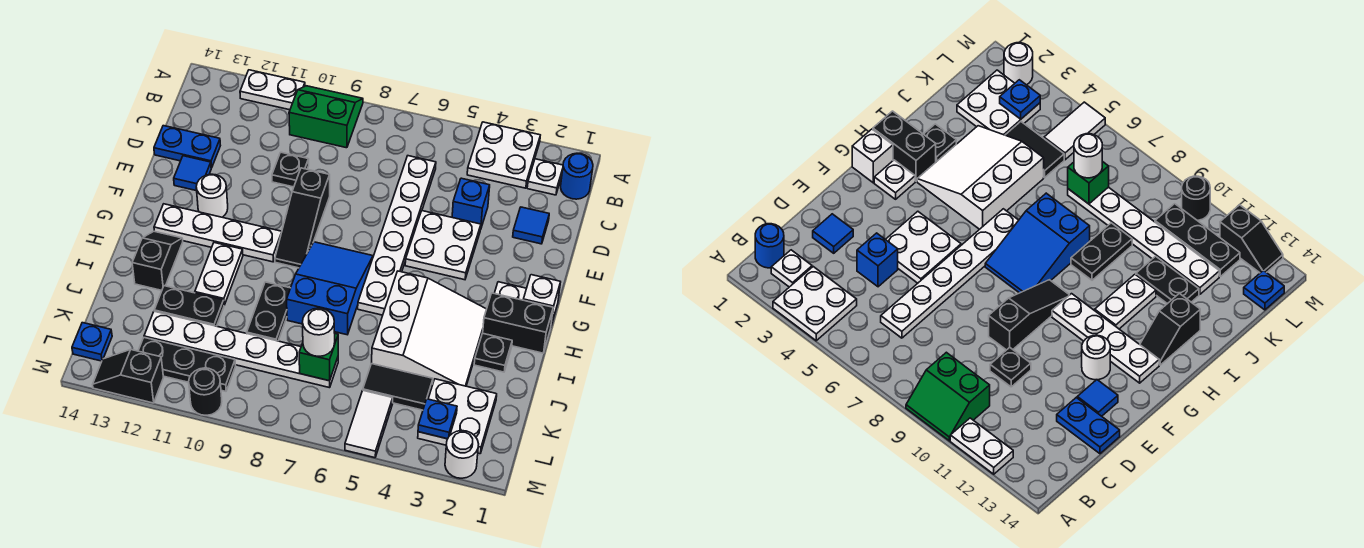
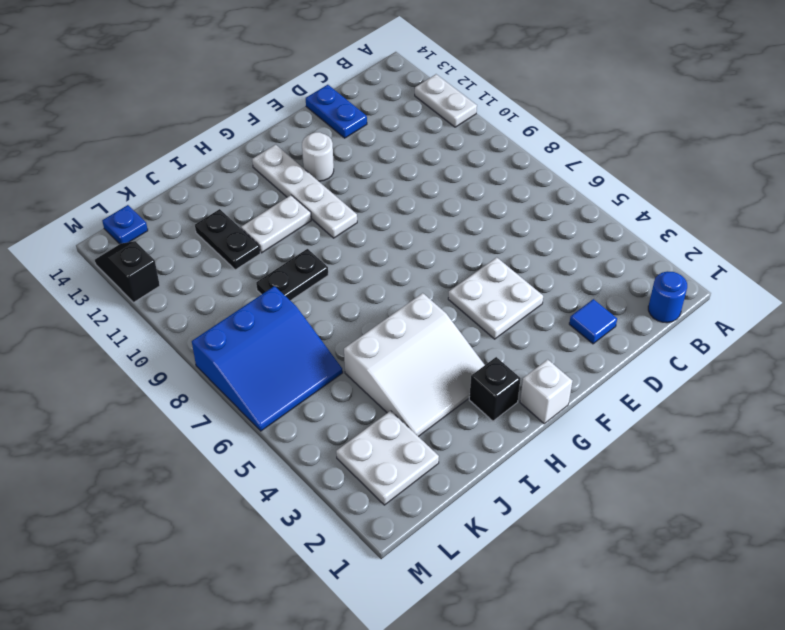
black 1x1 brick [469,357,520,421] -> black 1x2 brick [483,293,553,353]
blue 3x3 slope [192,286,343,431] -> white 1x6 plate [144,311,338,388]
none -> white 2x2 plate [467,122,540,188]
none -> green 2x2 slope [289,86,363,148]
none -> white 1x1 plate [527,159,563,195]
none -> white 1x6 plate [358,156,436,315]

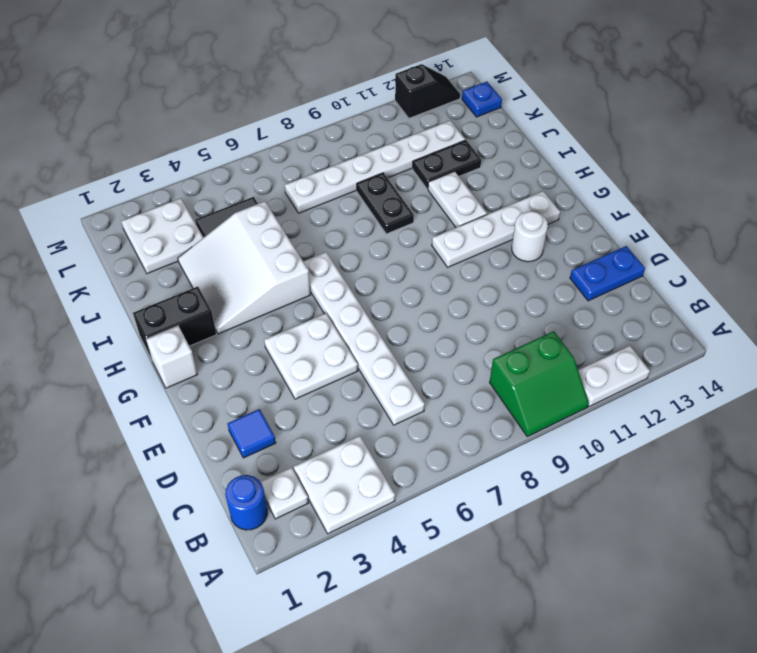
none -> blue 1x1 brick [452,178,490,228]
none -> black 1x1 plate [272,152,309,187]
none -> black 1x3 slope [275,168,330,268]
none -> blue 1x1 tile [174,156,211,191]

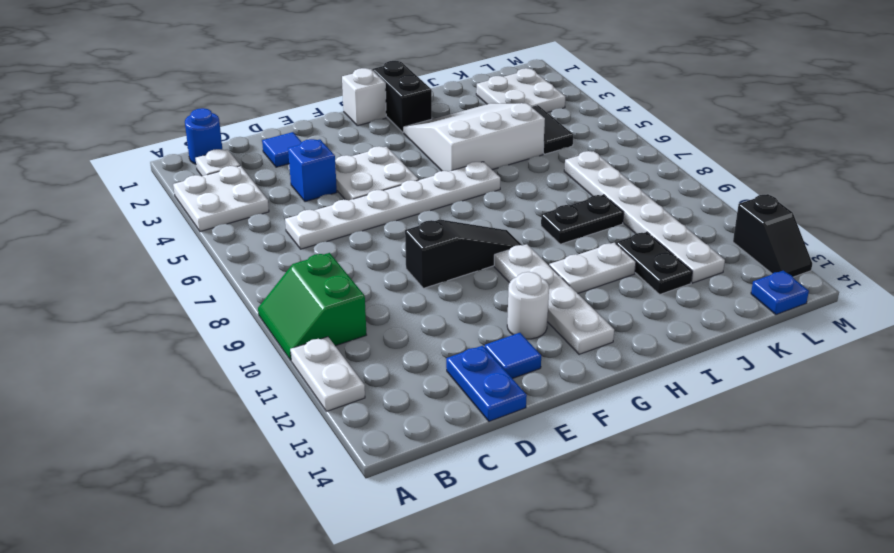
none -> black 1x1 plate [272,152,309,187]
none -> white 1x1 plate [494,282,526,300]
none -> blue 2x3 slope [287,242,373,335]
none -> black 1x2 slope [132,231,183,290]

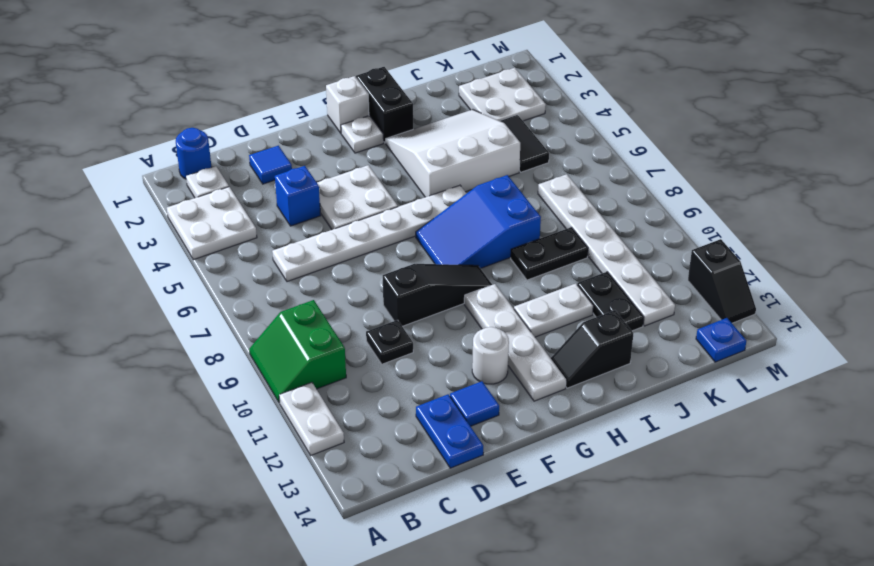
none -> black 1x1 plate [474,333,512,372]
none -> white 1x2 tile [345,391,393,458]
none -> black 1x3 plate [138,338,236,391]
none -> white 1x1 round brick [445,431,479,478]

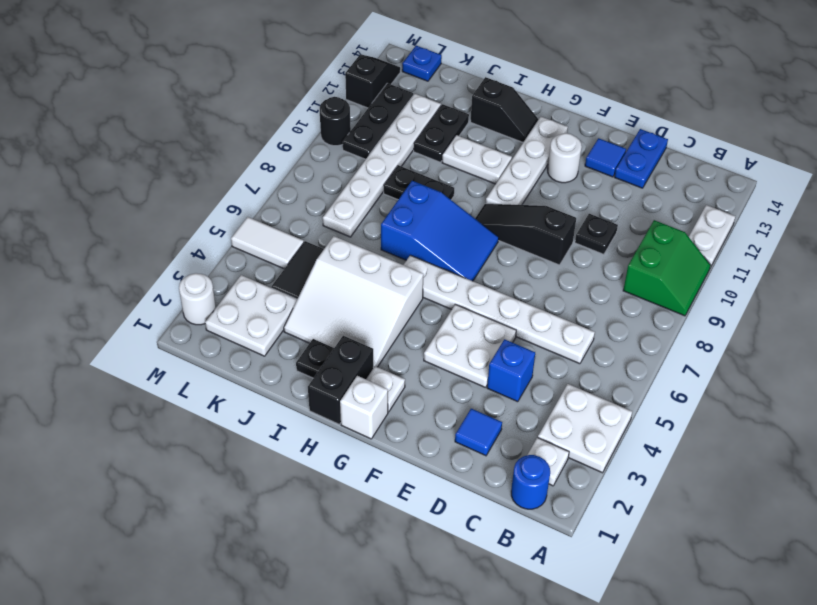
none -> green 1x1 brick [299,334,338,381]
none -> blue 1x1 plate [418,399,457,439]
none -> white 1x1 round brick [303,308,335,356]

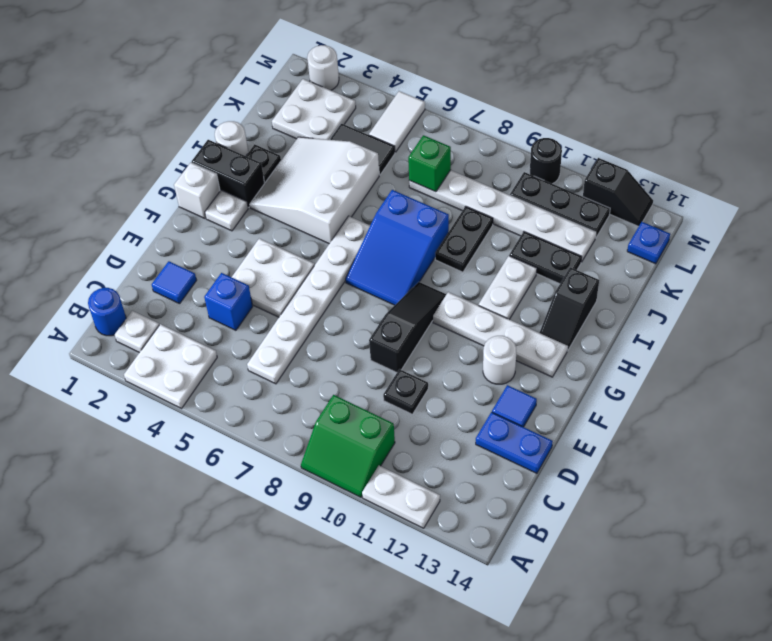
white 1x1 round brick [215,121,248,156] -> white 1x1 round brick moved to [303,308,335,356]
none -> blue 1x1 plate [418,399,457,439]

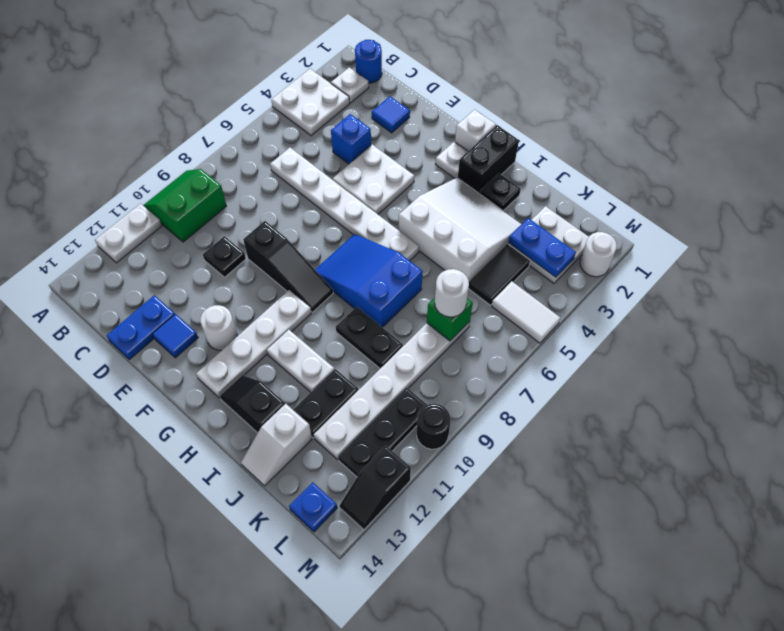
white 1x2 slope [241,404,312,486] -> none
blue 1x2 plate [508,218,576,277] -> blue 1x1 plate [418,399,457,439]

